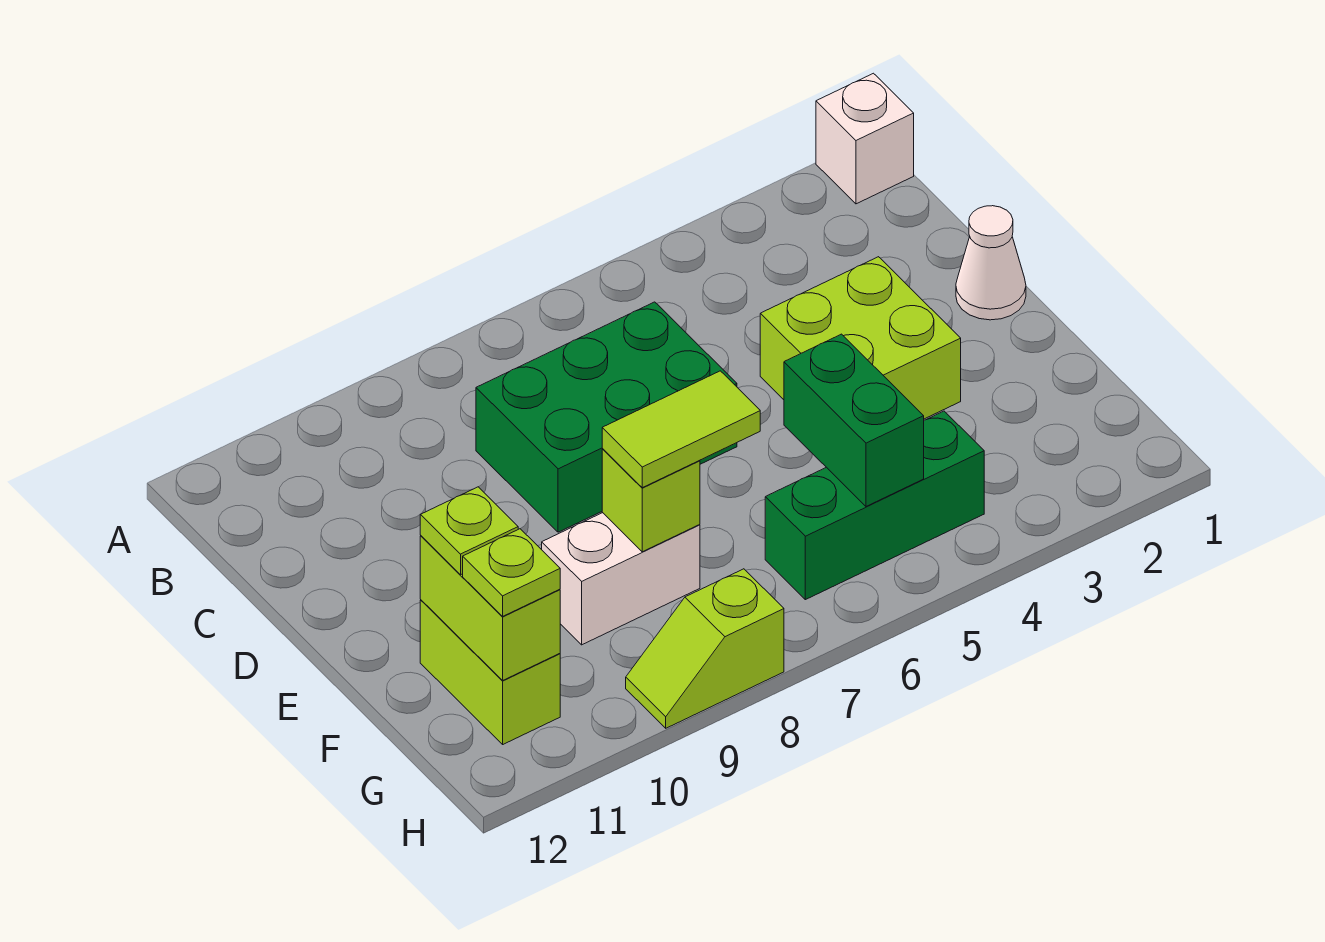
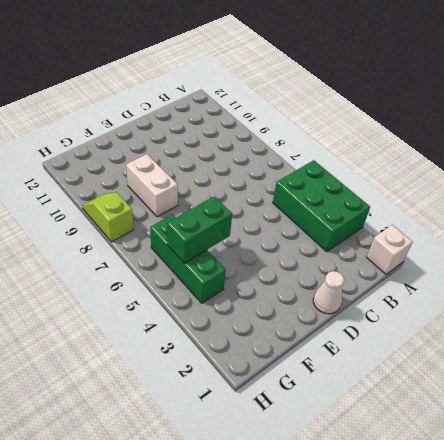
green 2x3 brick [273,160,370,252] -> green 2x3 brick moved to [476,302,737,532]
none -> lime 2x2 brick [760,257,961,419]
none -> lime 1x2 brick [420,600,560,744]
none -> lime 1x1 brick [602,449,700,552]

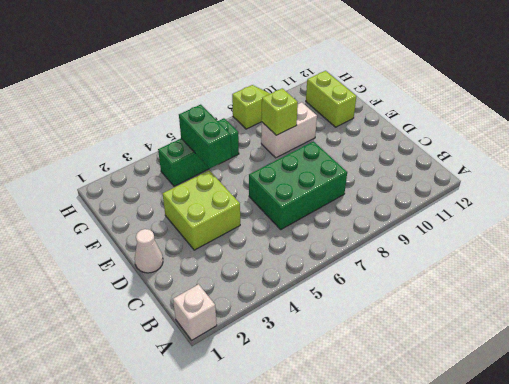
none -> lime 1x2 brick [420,536,560,680]
none -> lime 1x2 tile [602,371,760,488]
none -> lime 1x1 plate [420,487,518,575]

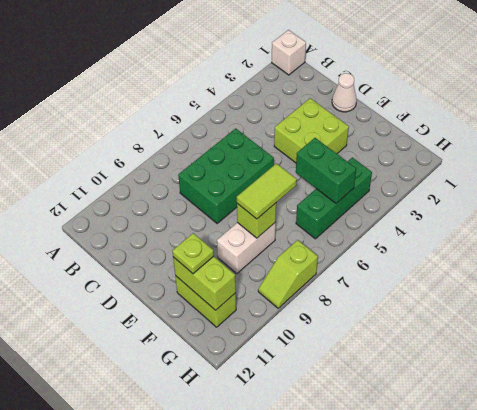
none -> lime 1x1 plate [463,529,560,616]

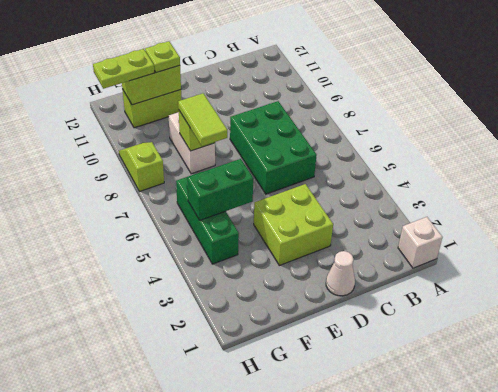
lime 1x2 plate [93,49,154,89] -> lime 1x1 plate [463,529,560,616]

